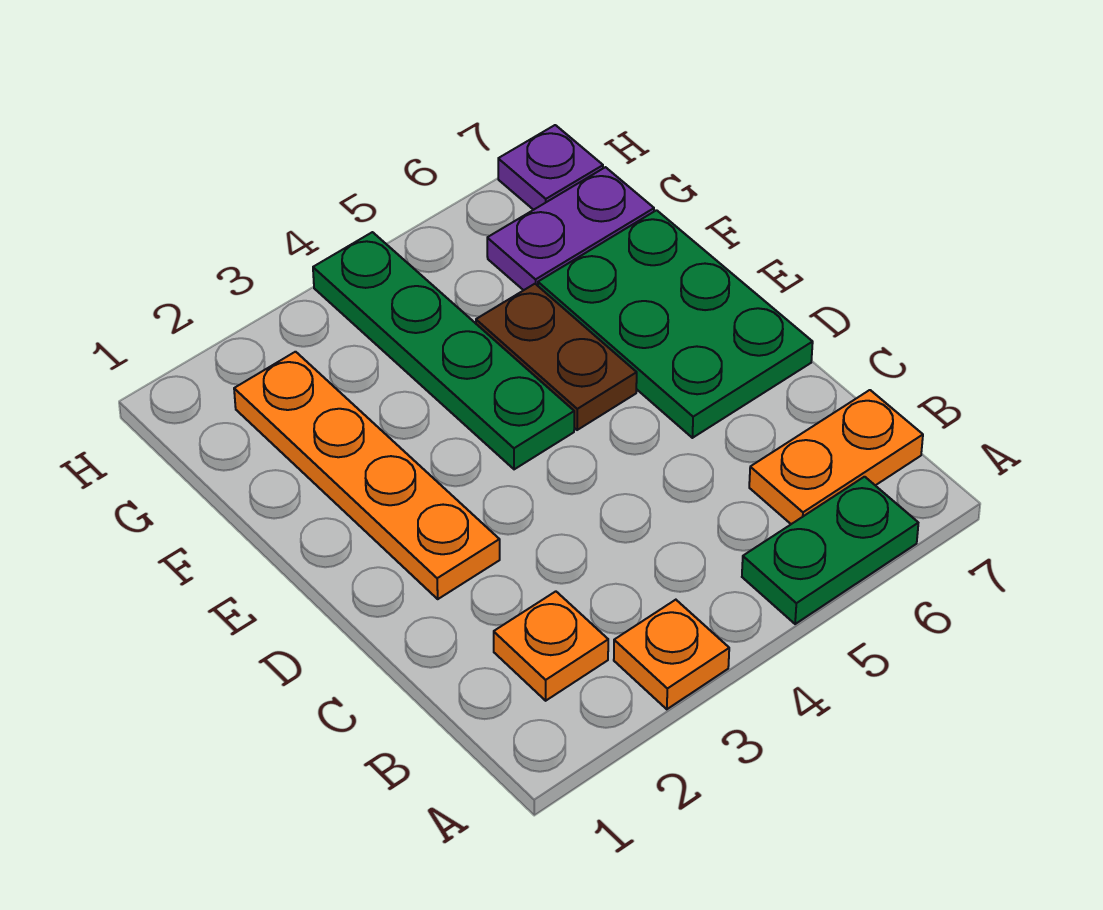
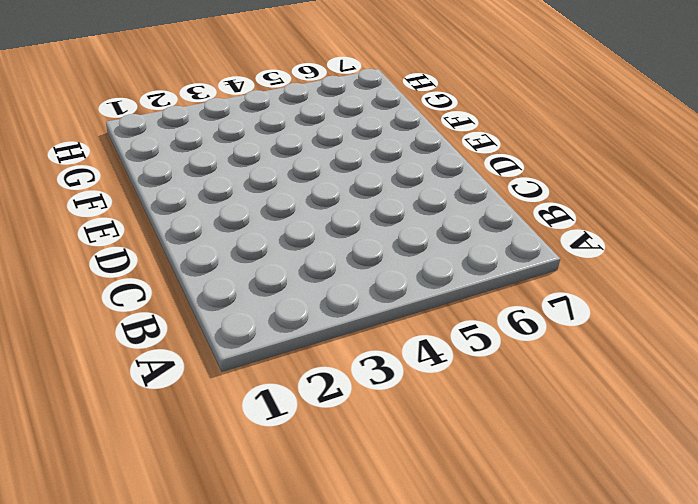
none -> orange 1x1 plate [614,600,729,709]
none -> green 1x2 plate [742,477,918,624]

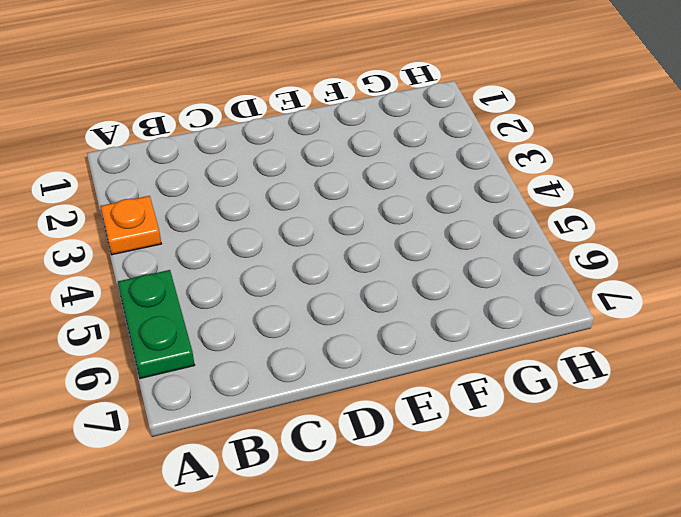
none -> orange 1x1 plate [494,591,608,701]
none -> orange 1x2 plate [749,390,923,524]

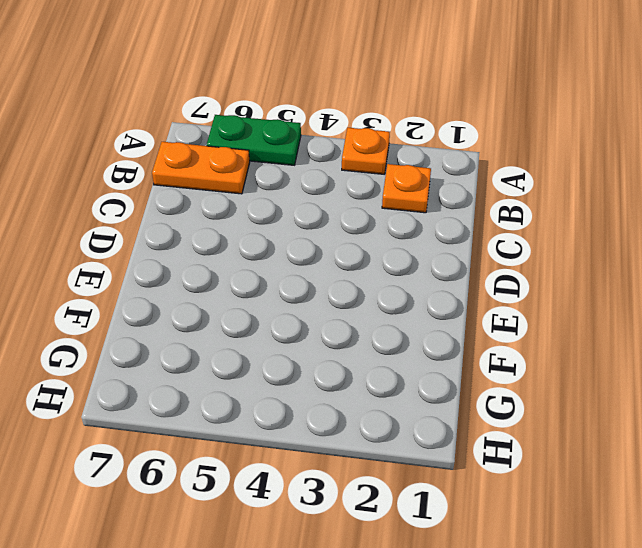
none -> orange 1x4 plate [234,352,500,599]
none -> green 2x3 plate [538,210,813,438]

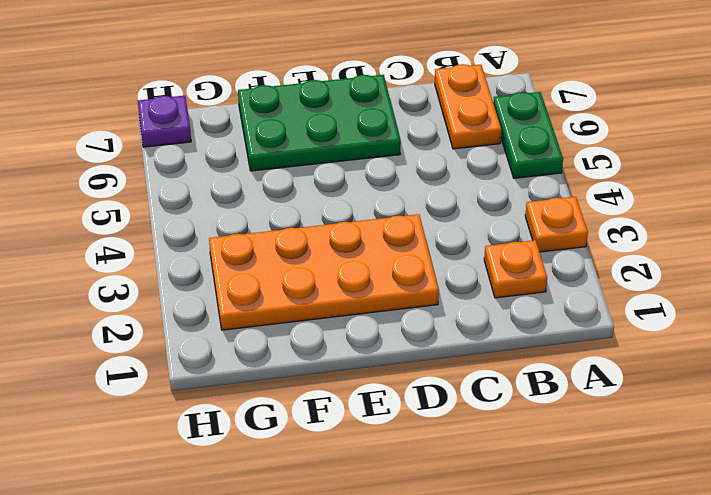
orange 2x4 plate [209,214,439,330] -> orange 1x4 plate [234,352,500,599]
none -> green 1x4 plate [313,232,574,469]
none -> brown 1x2 plate [476,284,637,430]

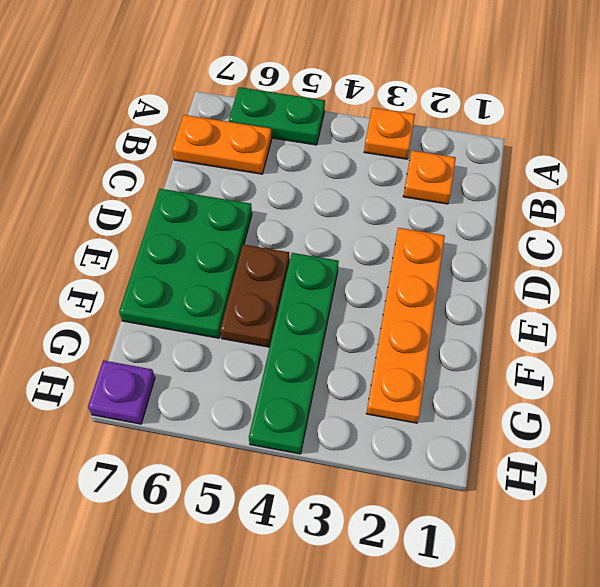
none -> purple 1x2 plate [487,167,654,290]

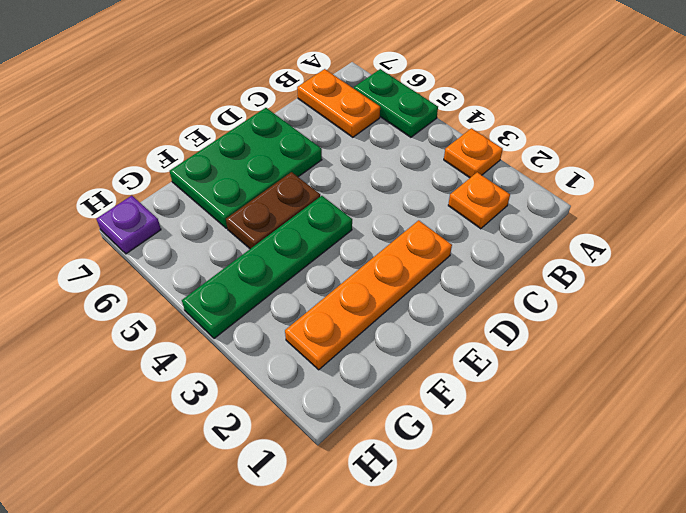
none -> purple 1x2 plate [487,167,654,290]

